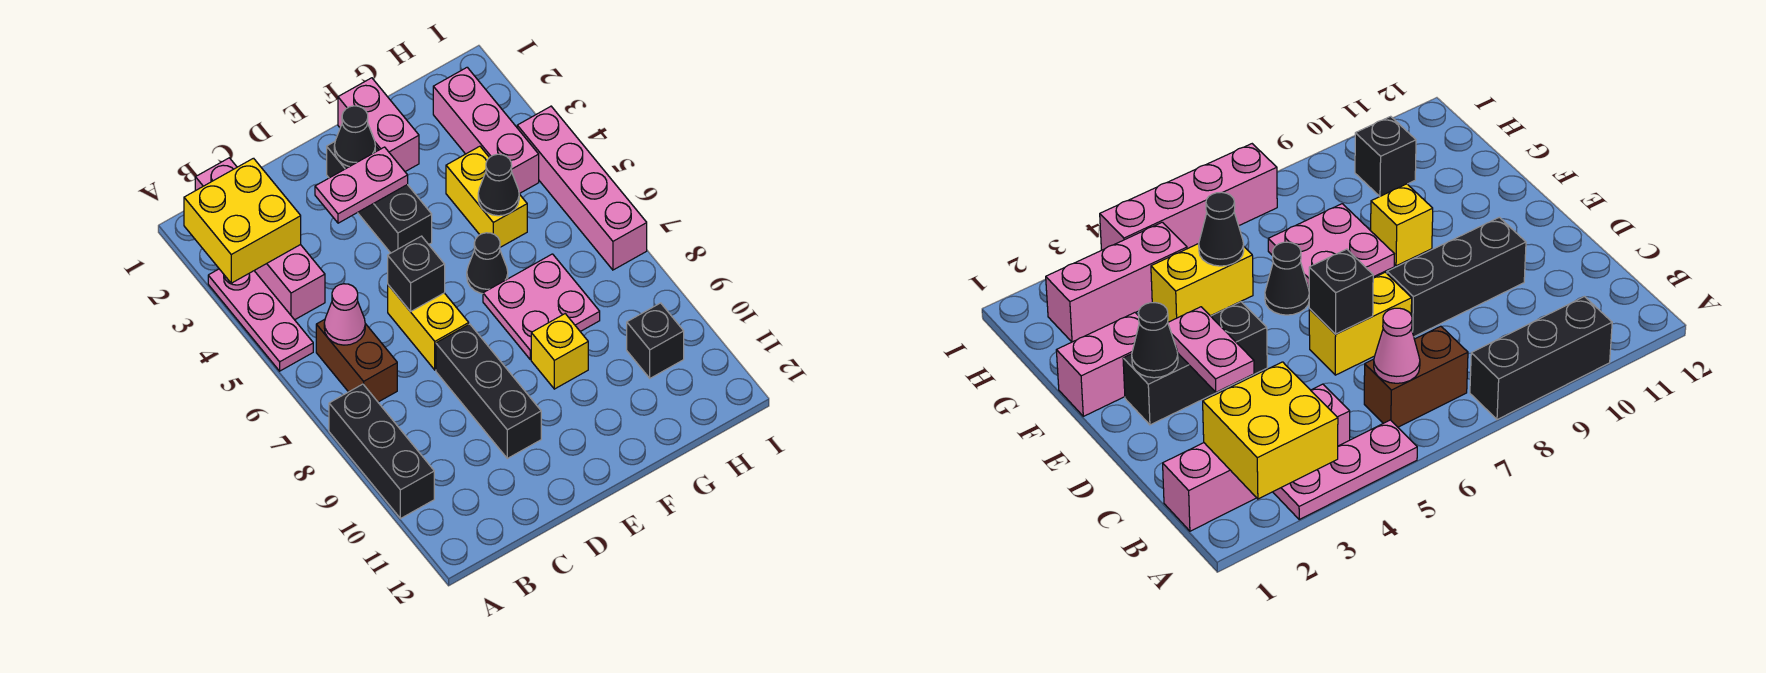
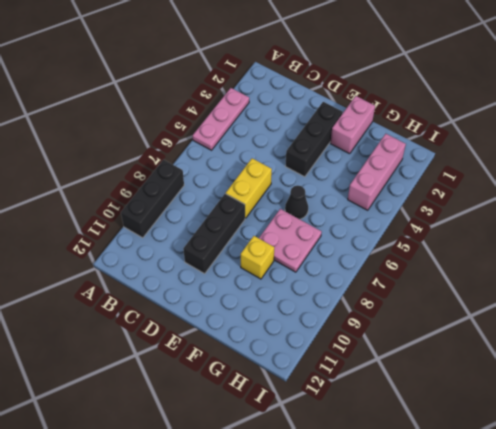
none -> pink 1x4 brick [195,158,325,320]
none -> brown 1x2 brick [316,319,397,402]
none -> yellow 1x2 brick [446,146,527,247]

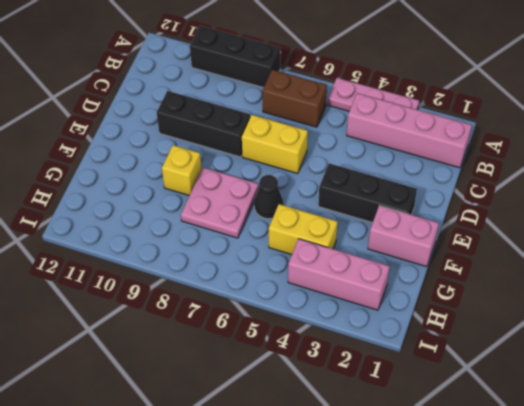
none -> black 1x1 brick [627,303,684,378]
none -> pink 1x4 brick [517,106,647,270]
none -> yellow 2x2 brick [184,158,301,283]

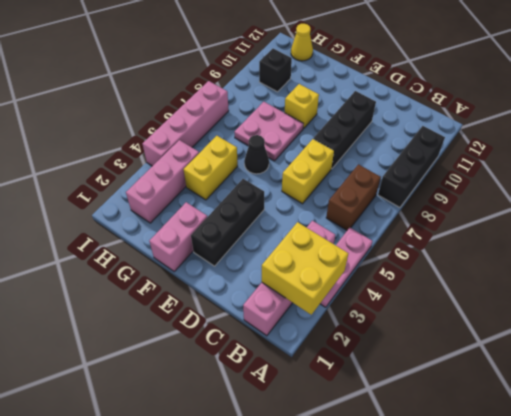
yellow 1x1 cone [291,24,313,61] -> none
none -> pink 1x1 cone [324,284,365,345]
none -> pink 1x2 plate [315,147,408,223]
none -> black 1x1 brick [388,236,445,312]

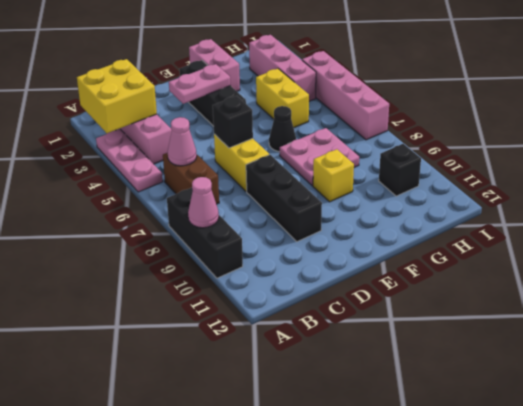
pink 1x1 cone [188,177,219,228] -> none
none -> black 1x1 cone [334,106,375,167]
none -> black 1x1 cone [478,154,519,216]

